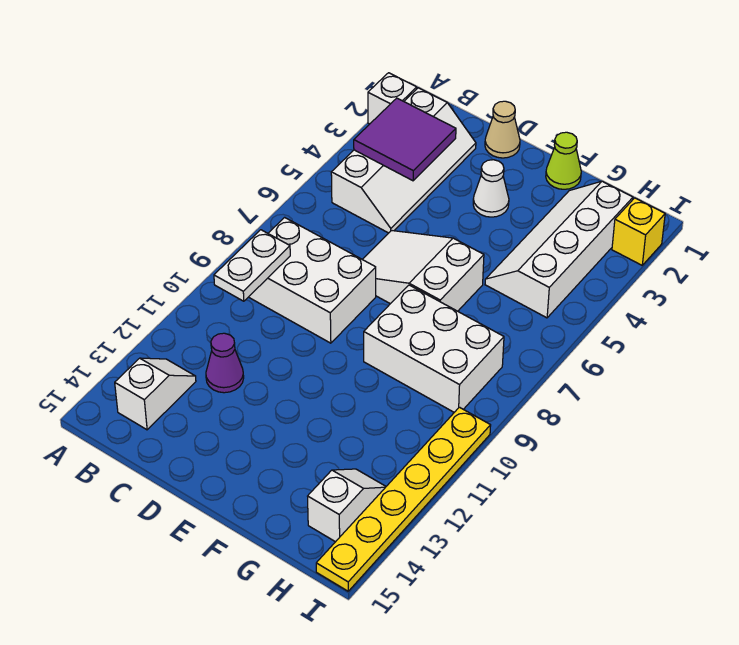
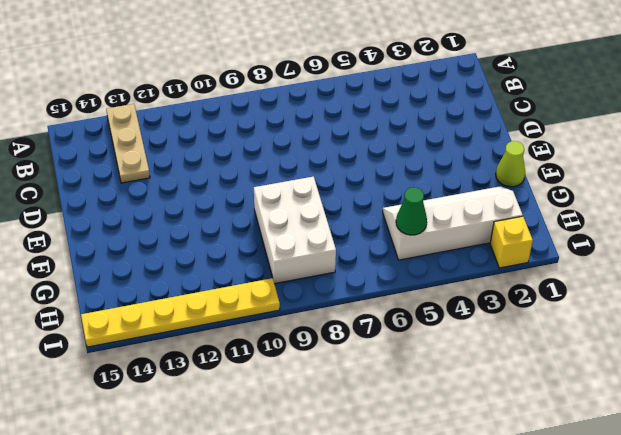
tan 1x3 plate [106,104,150,183] -> white 1x2 slope [115,358,196,430]
green 1x1 cone [396,187,427,235] -> none
none -> white 1x1 brick [368,73,417,124]
none -> white 2x4 slope [331,88,476,233]
none -> white 2x3 brick [249,217,376,343]

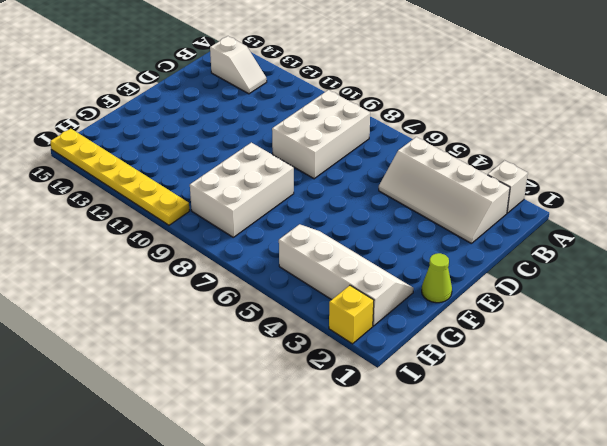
none -> purple 1x1 cone [206,333,244,393]
none -> tan 1x1 cone [485,101,520,158]
none -> white 2x3 slope [362,231,484,311]

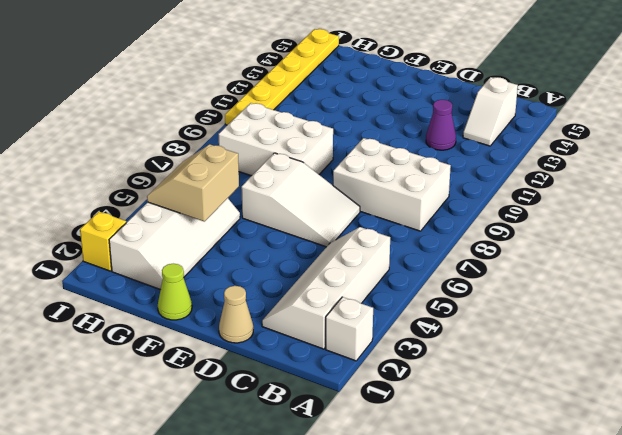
tan 2x2 slope [147,144,239,222] -> none
none -> white 1x1 cone [473,160,509,217]
none -> white 1x2 slope [308,469,386,542]
none -> purple 2x2 tile [354,98,456,181]

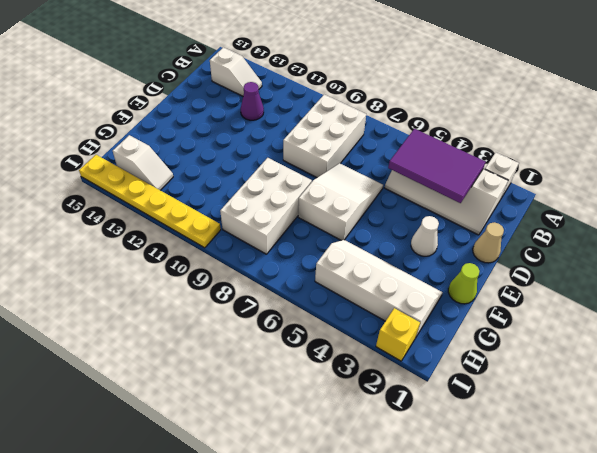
purple 2x3 tile [388,129,485,203] -> purple 2x2 tile [354,98,456,181]
none -> white 1x2 plate [214,230,290,301]

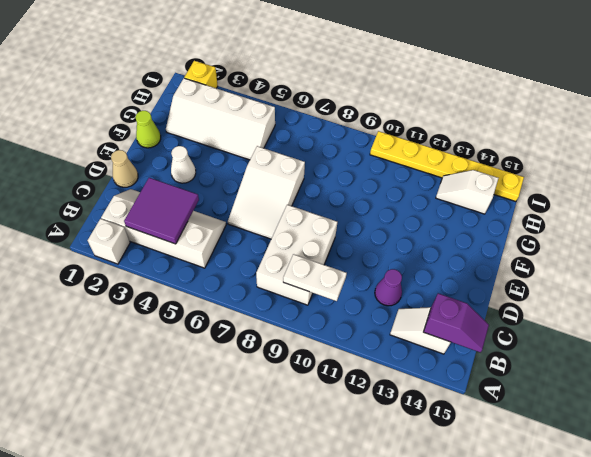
purple 1x2 slope [424,293,489,352] -> none
none -> white 2x3 brick [364,285,504,412]

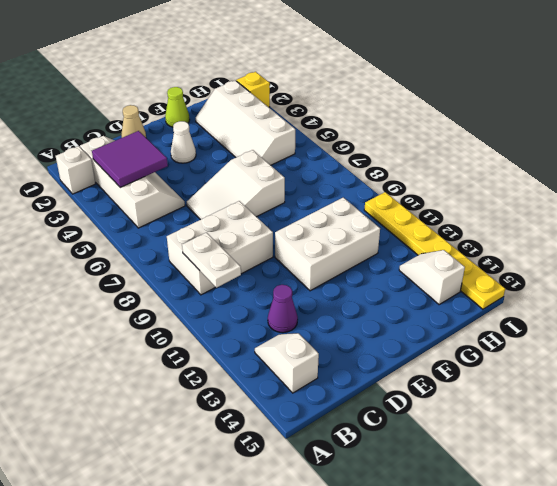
white 2x3 brick [275,197,380,291] -> white 2x3 brick moved to [364,285,504,412]

